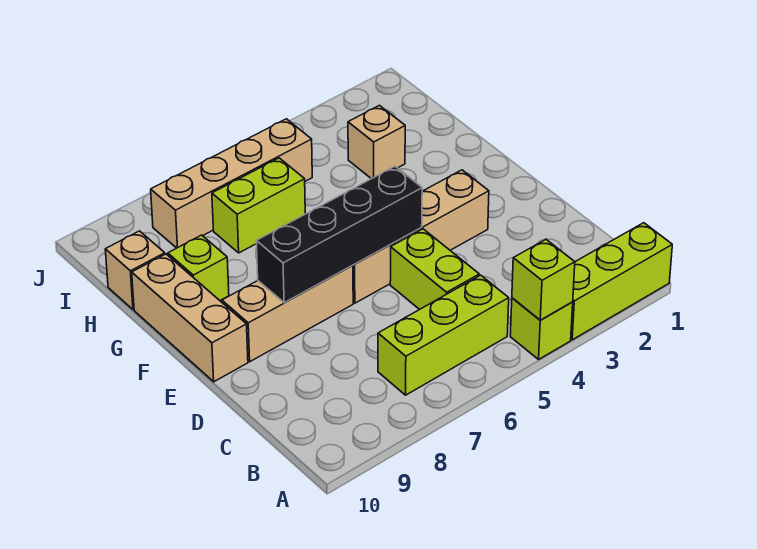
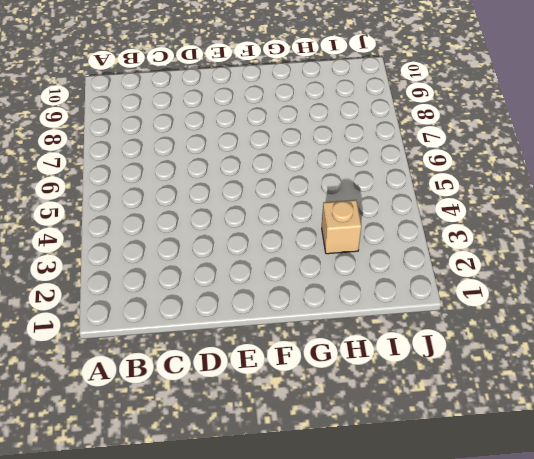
none -> lime 1x3 brick [571,223,672,340]
none -> lime 1x1 brick [510,298,573,359]
none -> lime 1x3 brick [378,275,509,395]

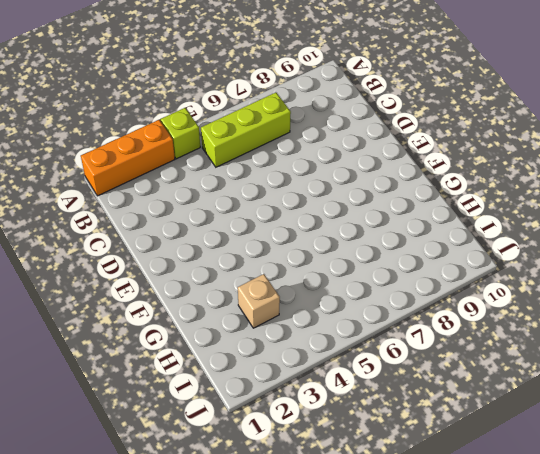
orange 1x3 brick [81,120,175,196] -> lime 1x3 brick [571,223,672,340]
none -> lime 1x2 brick [390,229,479,309]
none -> tan 1x4 brick [353,170,489,303]
none -> tan 1x3 brick [222,265,353,362]

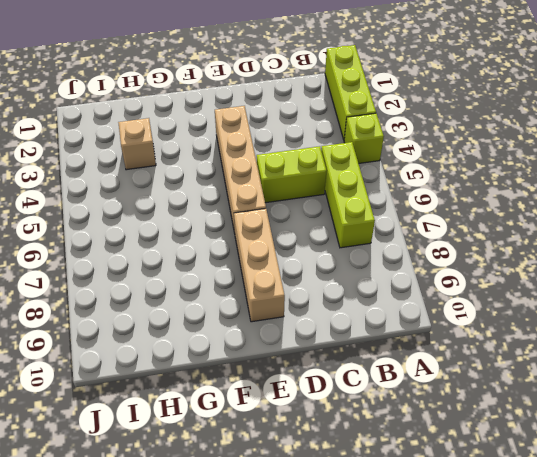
none -> tan 1x3 brick [132,254,248,382]
none -> lime 1x1 brick [168,235,229,300]
none -> lime 1x2 brick [212,158,305,253]

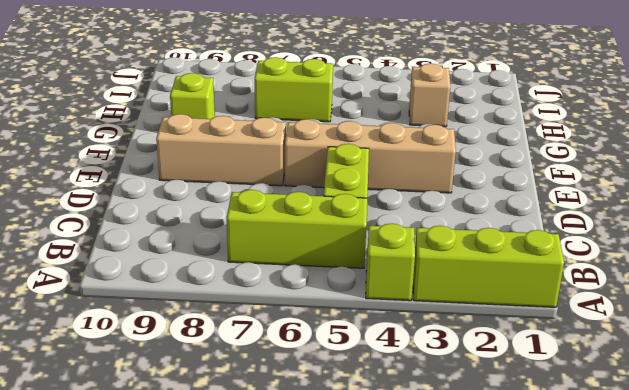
none -> tan 1x3 brick [132,254,248,382]
none -> tan 1x1 brick [105,231,165,310]
none -> tan 1x4 brick [151,119,312,248]

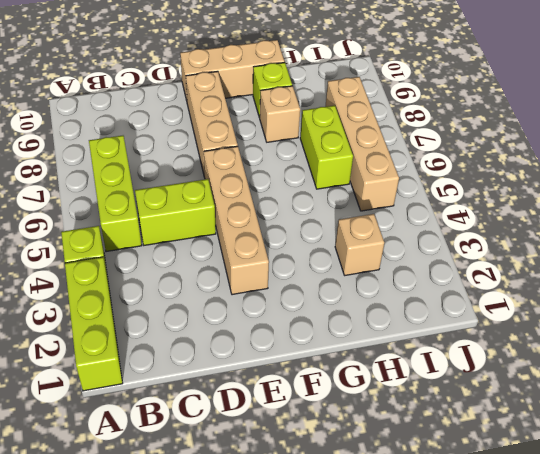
tan 1x1 brick [260,86,300,142] -> tan 1x1 brick moved to [105,231,165,310]
none -> lime 1x1 brick [512,239,575,320]
none -> black 1x4 brick [256,166,422,303]

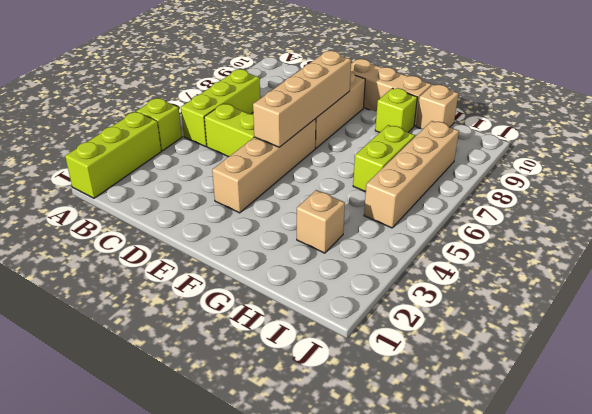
tan 1x4 brick [253,51,351,147] -> black 1x4 brick [256,166,422,303]
none -> lime 1x1 brick [512,239,575,320]

